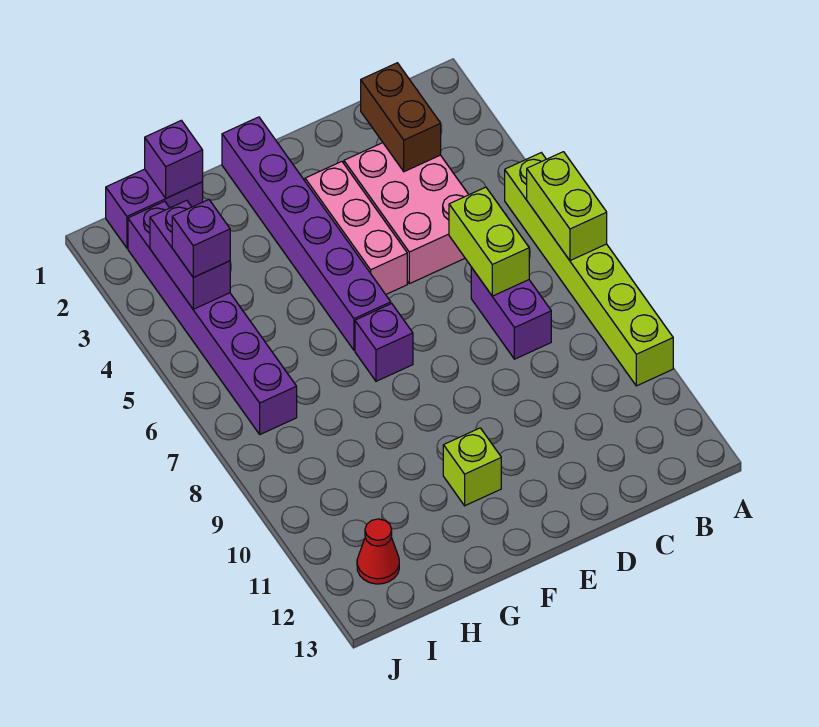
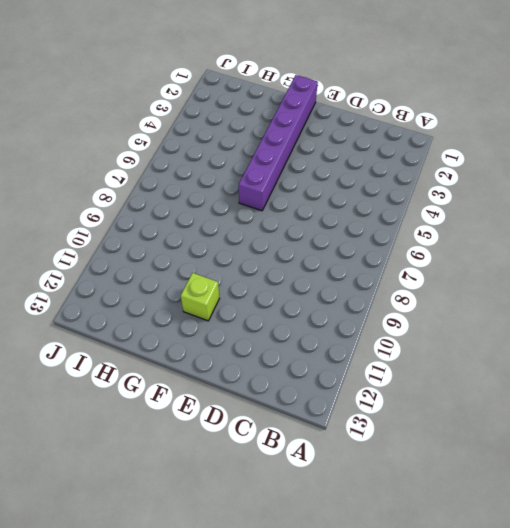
none -> lime 1x6 brick [505,153,673,386]
none -> pink 2x3 brick [344,143,469,284]
none -> purple 1x2 brick [471,267,551,359]

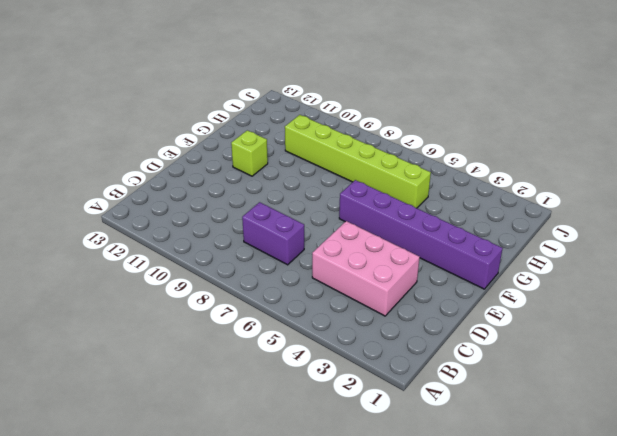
lime 1x6 brick [285,115,431,208] -> lime 1x6 brick moved to [505,153,673,386]
none -> pink 1x3 brick [305,162,407,294]
none -> purple 1x1 brick [355,304,413,381]
none -> purple 1x2 brick [106,169,203,248]

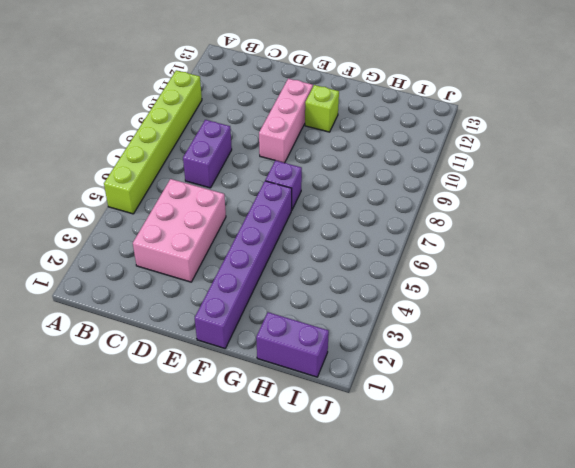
pink 1x3 brick [259,79,313,163] -> pink 1x3 brick moved to [305,162,407,294]
none -> purple 1x6 brick [128,201,297,434]
none -> red 1x1 cone [357,519,399,584]
none -> lime 1x2 brick [527,152,607,261]

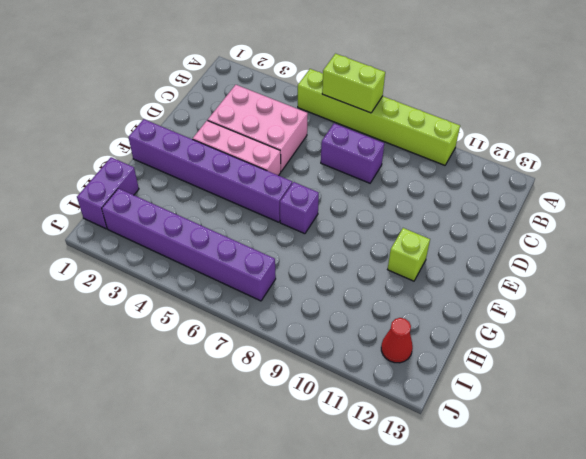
none -> brown 1x2 brick [361,63,441,172]
none -> lime 1x2 brick [449,187,529,296]
none -> purple 1x1 brick [145,120,203,198]

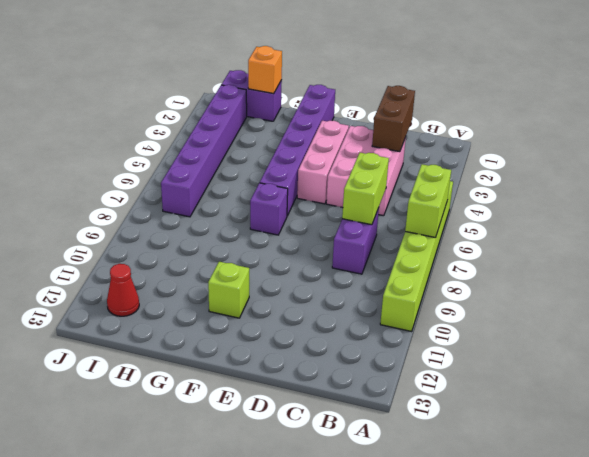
orange 1x1 brick [248,46,282,94] -> purple 1x1 brick [145,120,203,198]
none -> purple 1x2 brick [150,200,230,309]
none -> purple 1x1 brick [172,199,230,277]

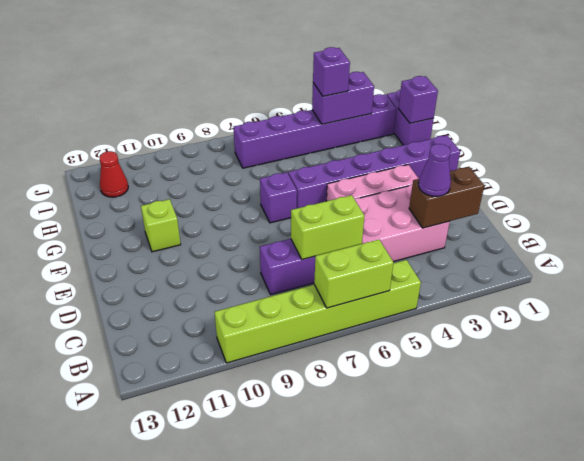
purple 1x1 cone [419,144,451,197] -> none

